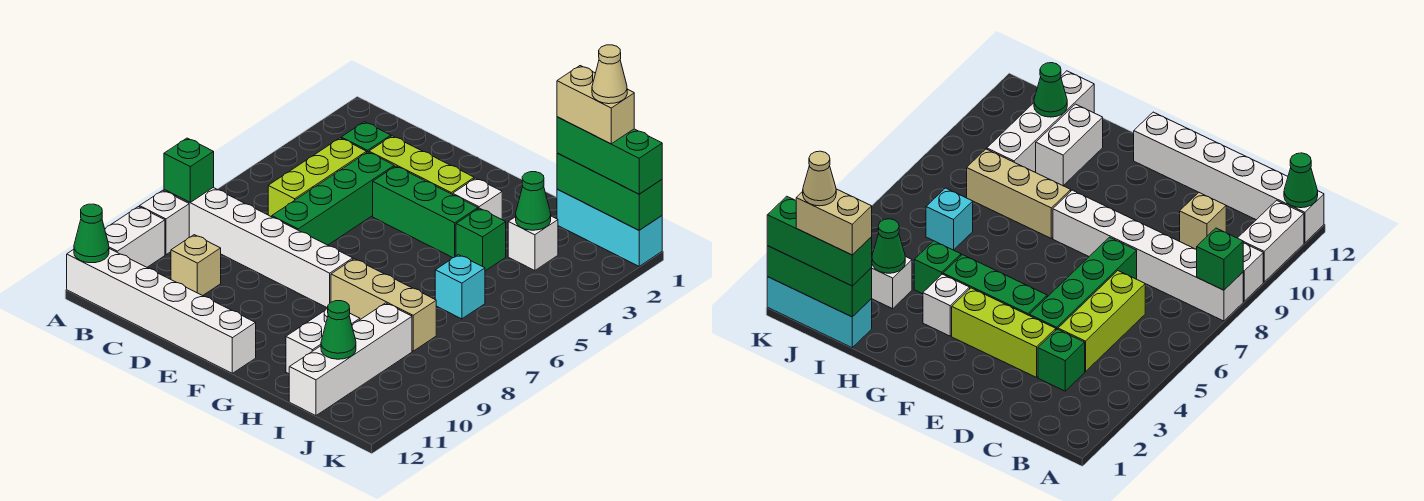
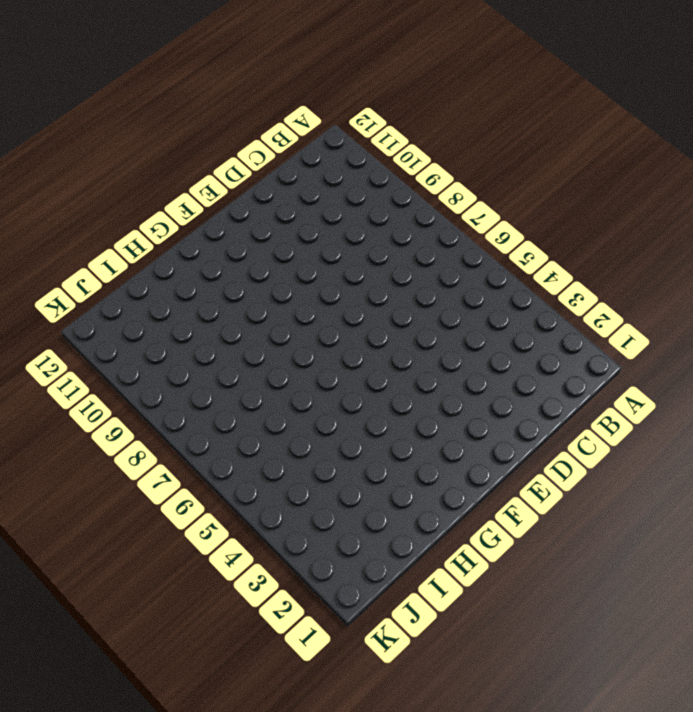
none -> white 1x6 brick [164,187,353,308]
none -> white 1x1 brick [140,190,189,255]
none -> white 1x2 brick [105,207,165,267]

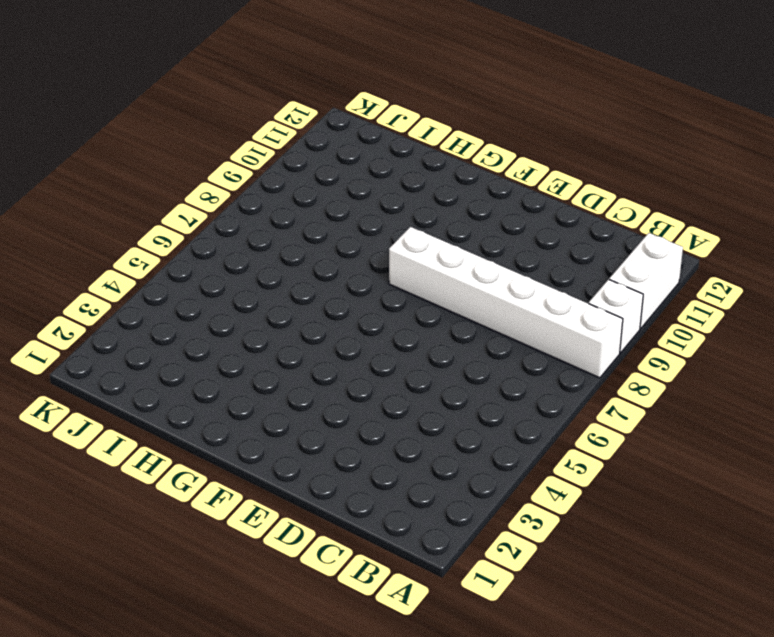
none -> white 1x6 brick [67,249,256,373]
none -> green 1x1 brick [341,122,391,152]
none -> lime 1x3 brick [268,138,367,217]

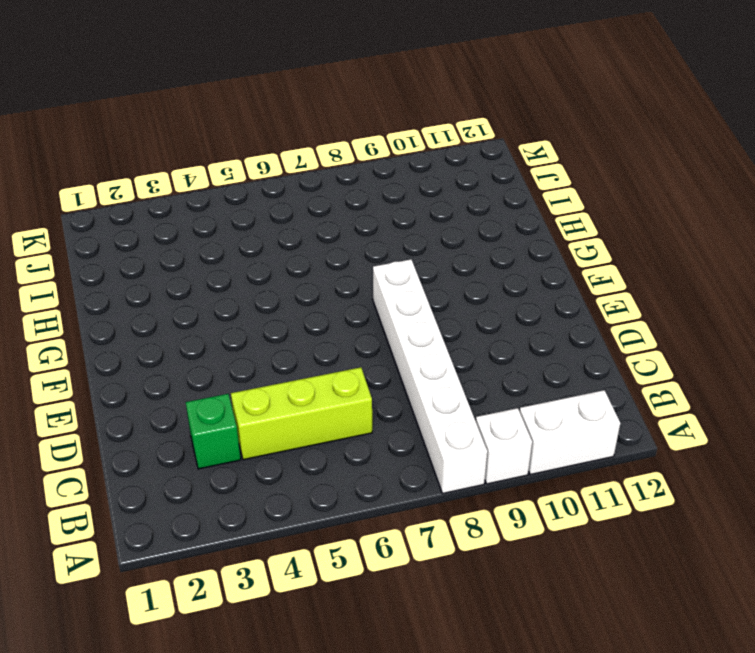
none -> white 1x6 brick [67,249,256,373]
none -> tan 1x1 brick [171,235,221,296]
none -> lime 1x3 brick [369,136,474,194]

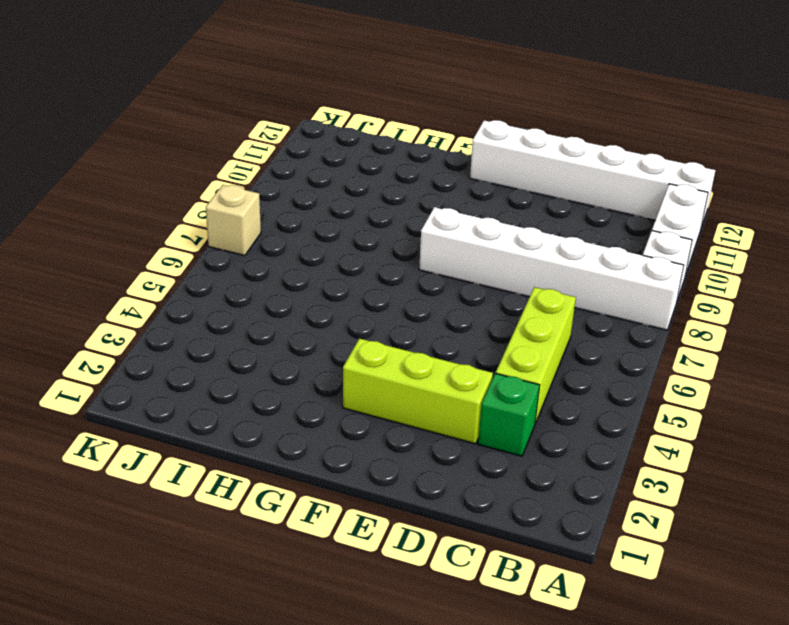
tan 1x1 brick [206,185,261,256] -> tan 1x1 brick moved to [171,235,221,296]
none -> green 1x4 brick [272,152,394,245]
none -> green 1x3 brick [373,166,478,258]
none -> white 1x1 brick [453,178,502,219]

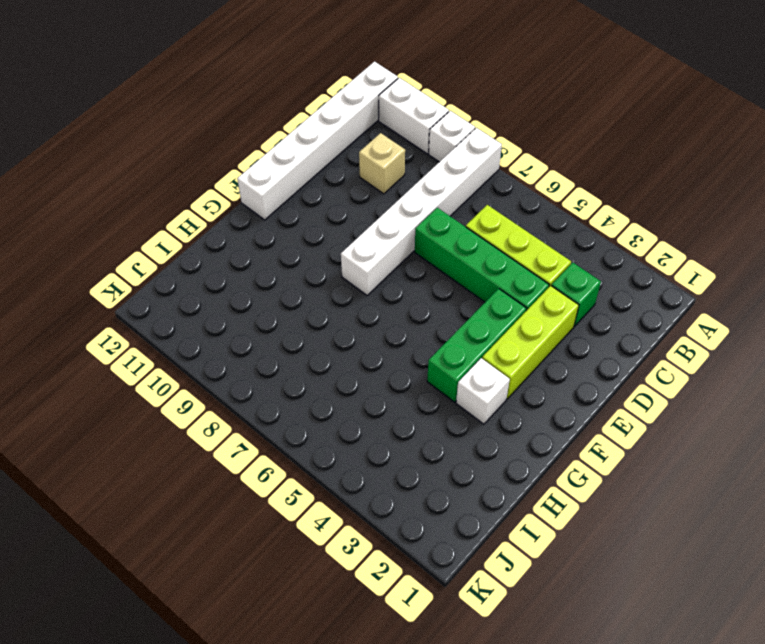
none -> tan 1x3 brick [331,259,436,351]
none -> green 1x1 brick [456,208,506,271]
none -> white 1x2 brick [286,308,360,374]

